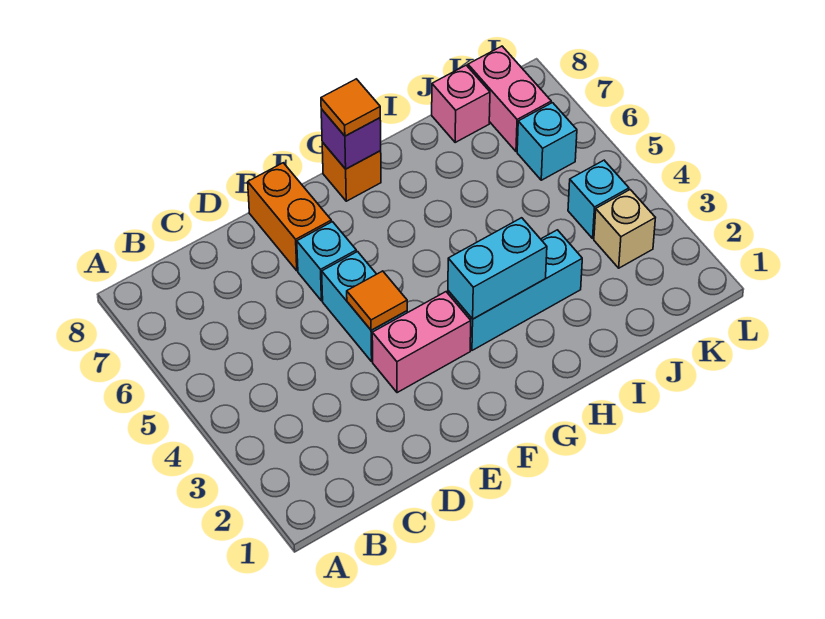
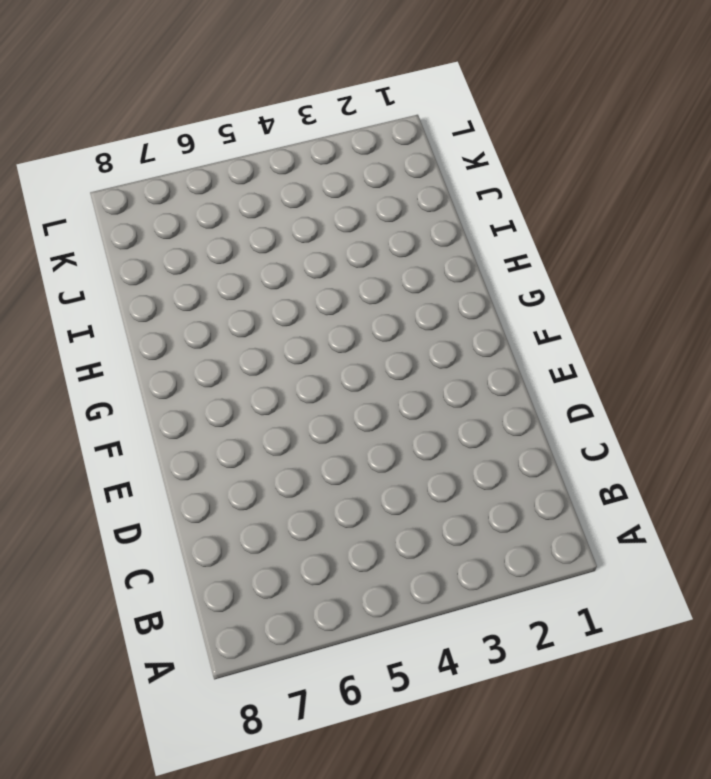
none -> pink 1x2 brick [372,292,471,393]
none -> cyan 1x2 brick [322,252,407,361]
none -> cyan 1x1 brick [297,222,356,301]

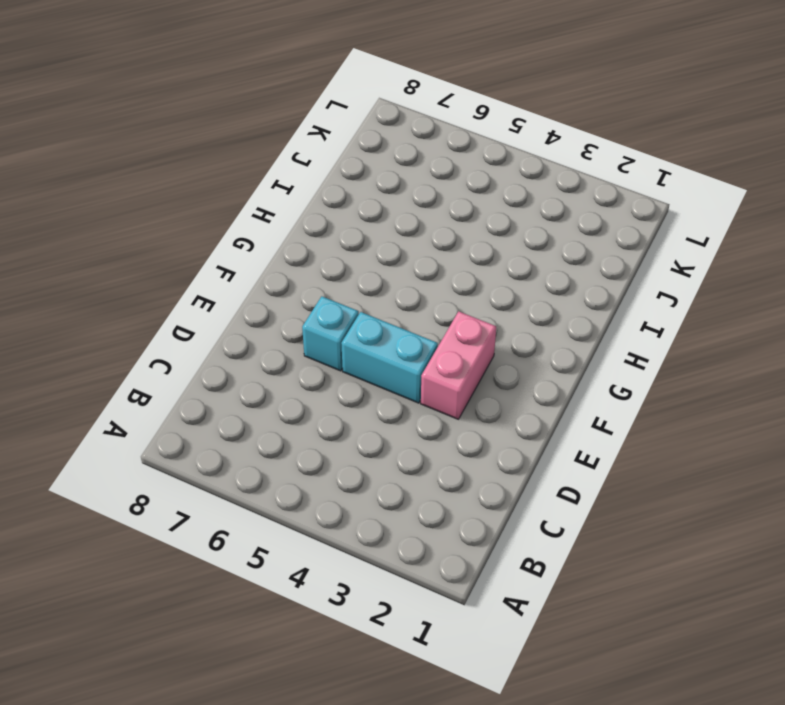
none -> orange 1x2 brick [248,163,331,271]
none -> cyan 1x3 brick [448,230,582,350]
none -> orange 1x1 brick [322,142,381,201]

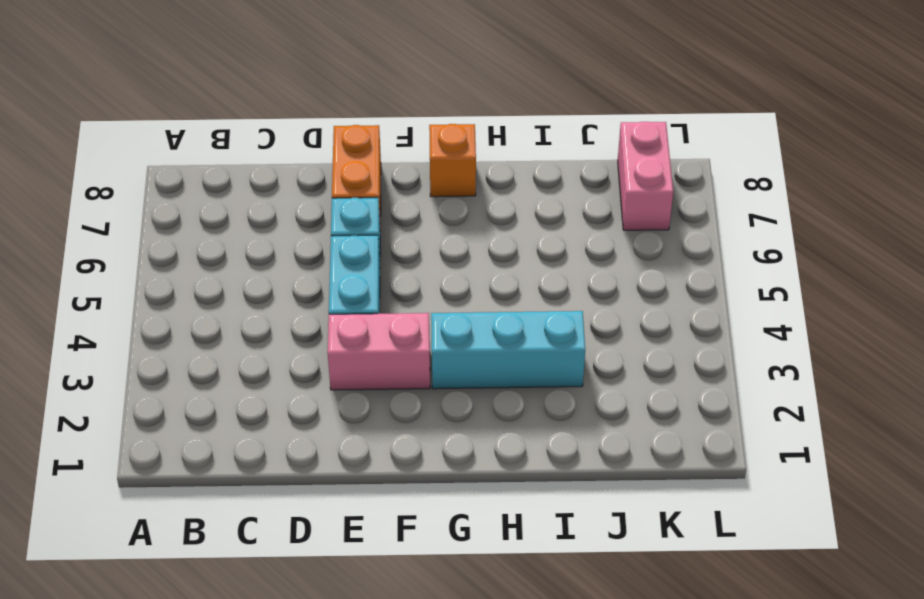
none -> pink 1x1 brick [432,65,490,142]
none -> tan 1x1 brick [594,190,655,268]
none -> cyan 1x1 brick [568,160,629,238]

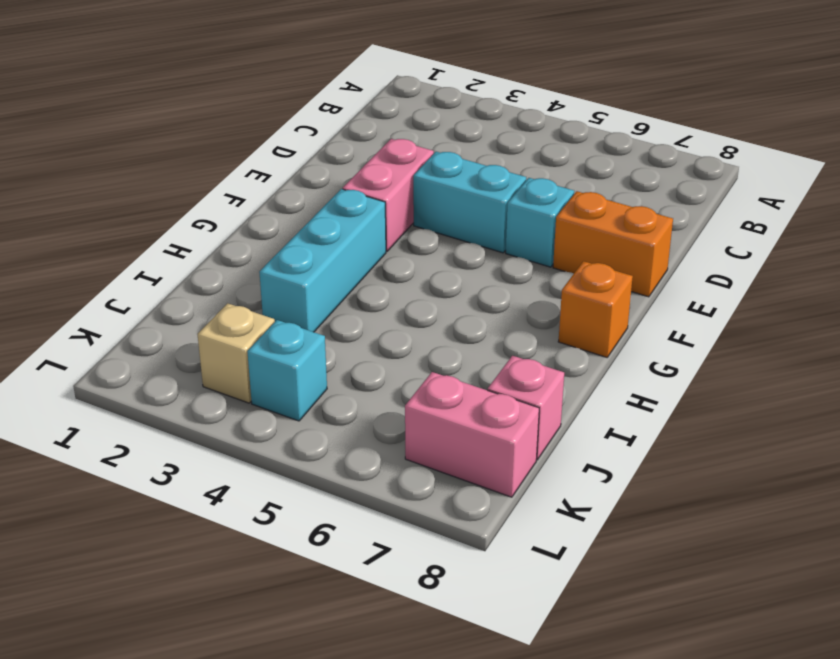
none -> cyan 1x1 brick [517,103,577,180]
none -> orange 1x1 tile [347,271,407,330]
none -> cyan 1x2 brick [448,218,547,319]

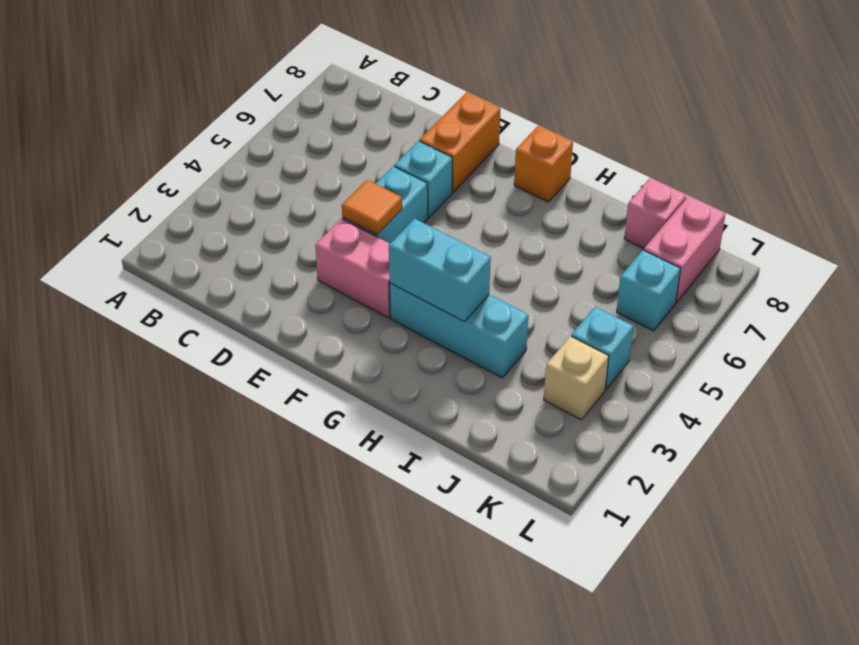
none -> purple 1x1 brick [321,109,381,169]
none -> orange 1x1 tile [321,79,380,136]

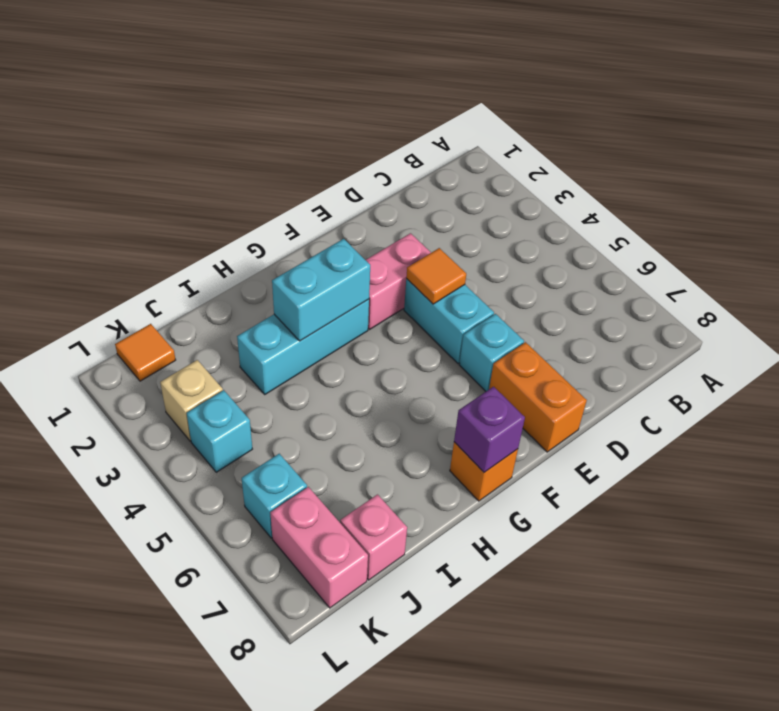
orange 1x1 tile [115,324,176,381] -> orange 1x1 tile moved to [321,79,380,136]

